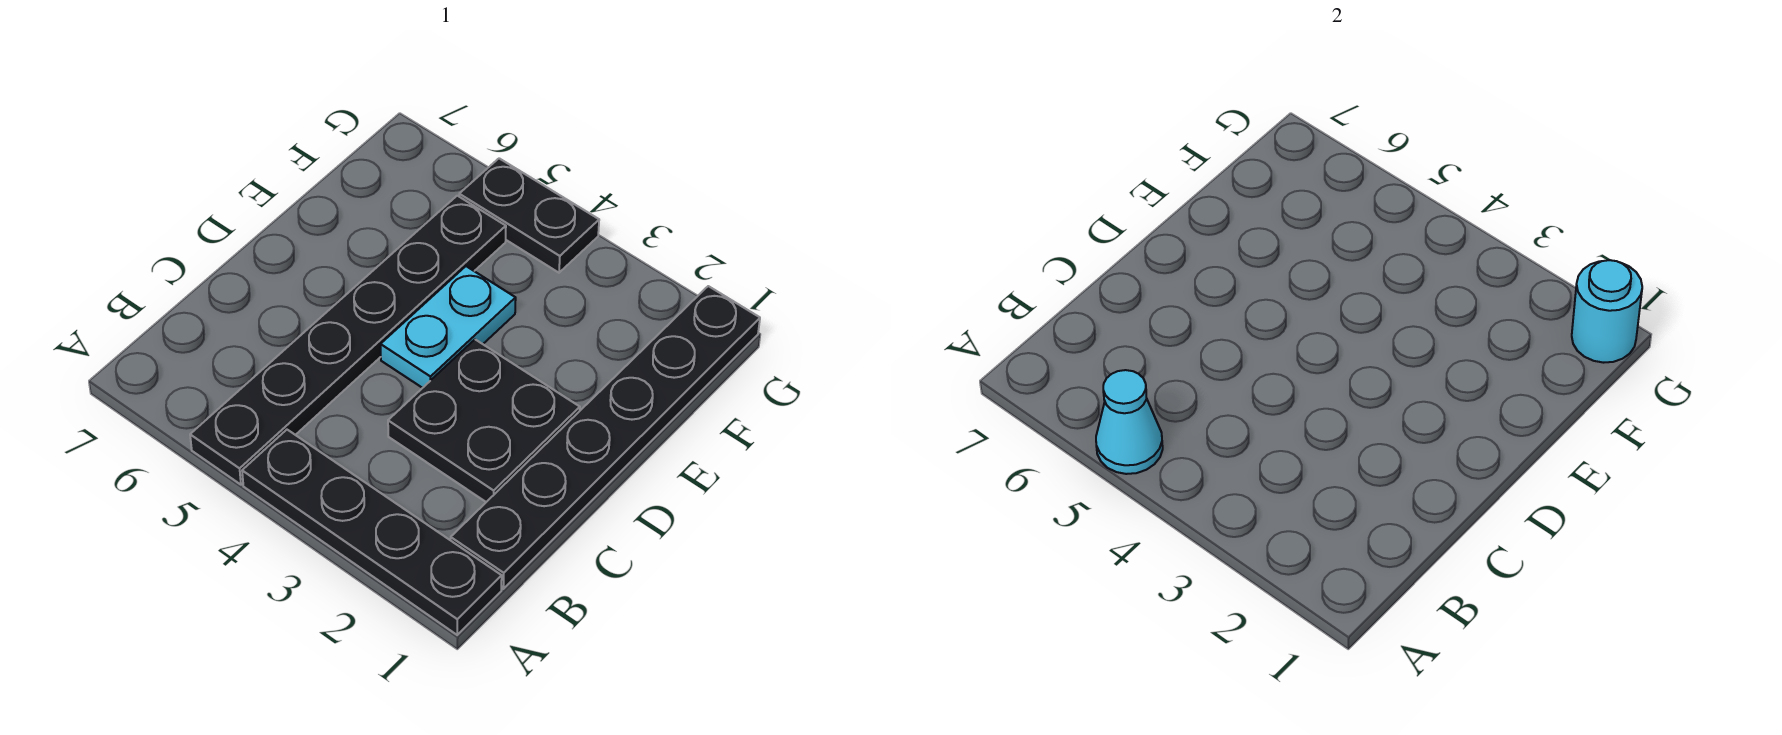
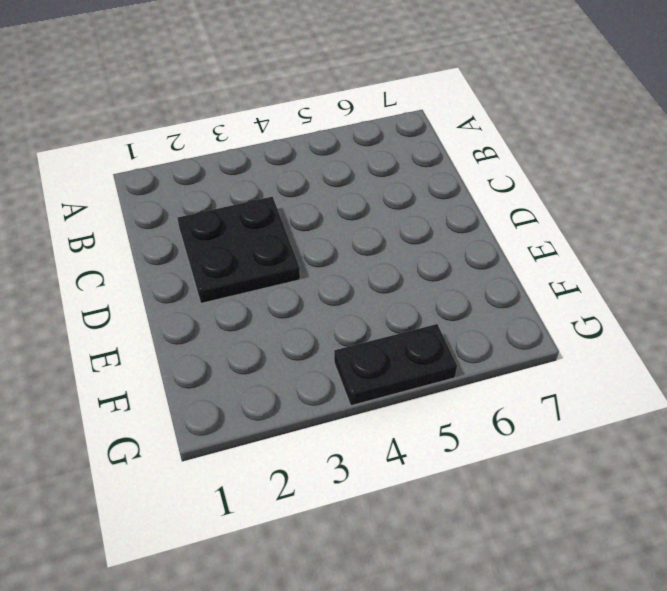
none -> black 1x4 plate [242,430,502,635]
none -> black 1x6 plate [190,196,506,485]

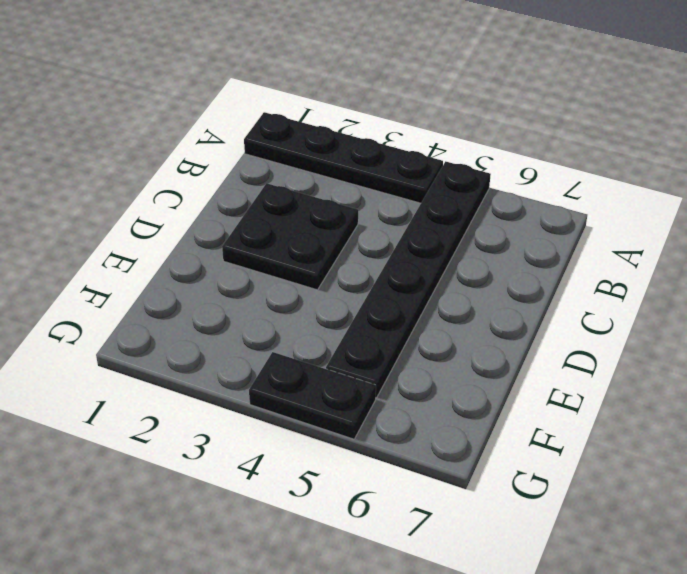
none -> black 1x6 plate [451,286,760,589]
none -> cyan 1x2 plate [381,266,516,388]

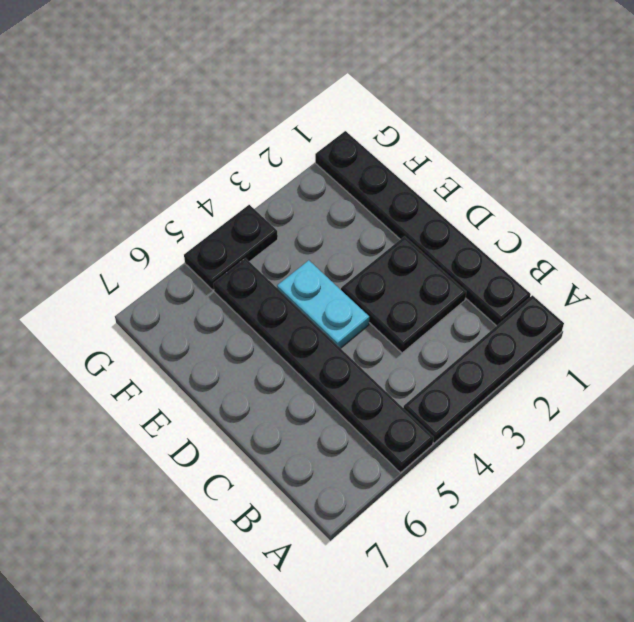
none -> cyan 1x1 cone [1096,370,1163,474]
none -> cyan 1x1 round brick [1572,260,1642,363]

